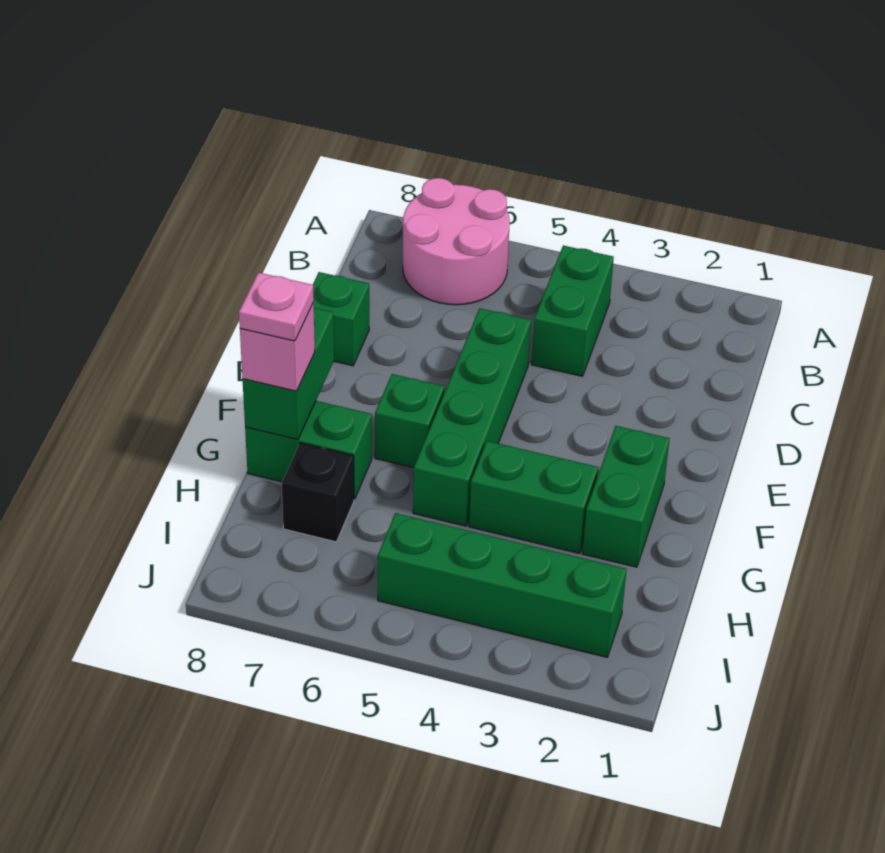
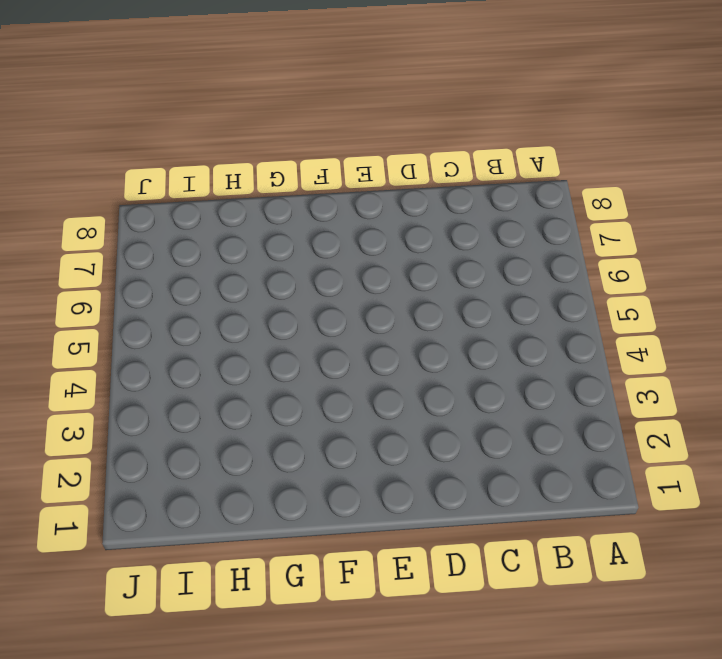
none -> pink 2x2 round brick [403,178,510,305]
none -> green 1x2 brick [532,245,614,376]
none -> green 1x4 brick [413,308,531,526]

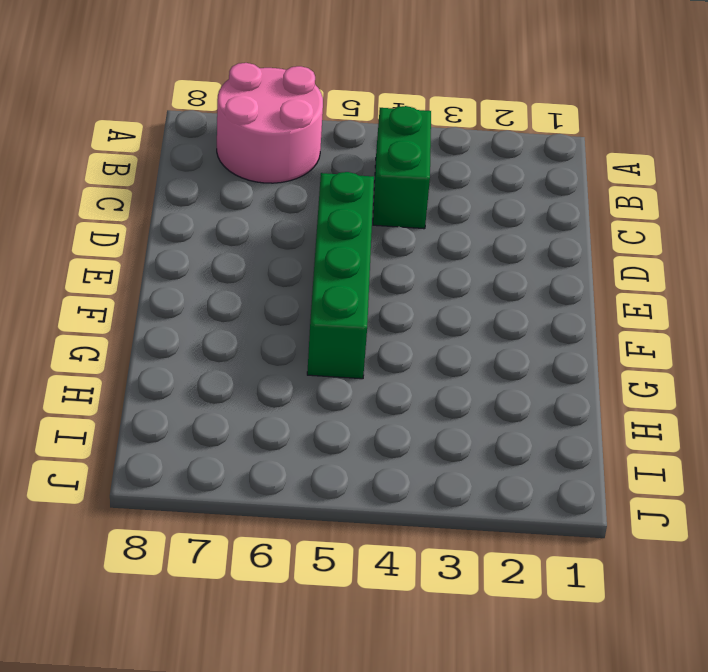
none -> green 1x1 brick [313,272,369,366]
none -> green 1x2 brick [583,426,670,567]
none -> green 1x1 brick [375,374,444,468]

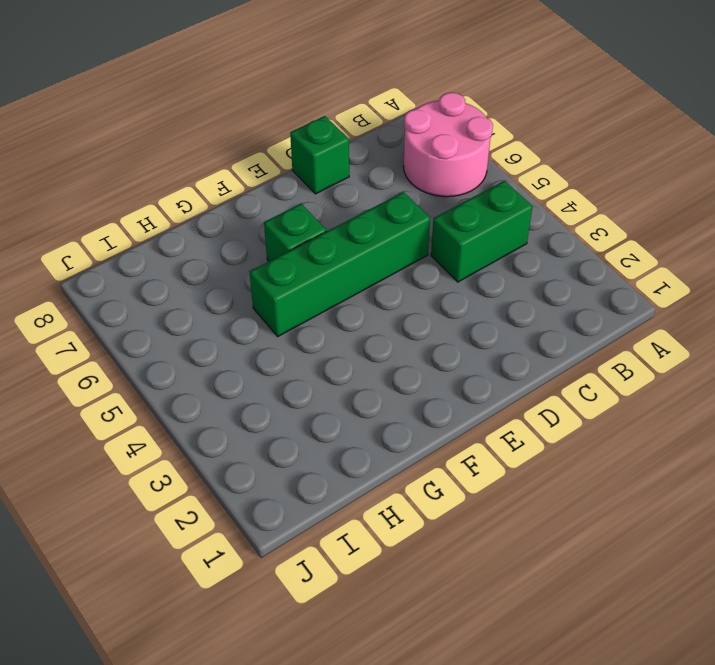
none -> green 1x2 brick [583,426,670,567]
none -> green 1x2 brick [469,441,598,553]
none -> green 1x2 brick [245,401,372,499]

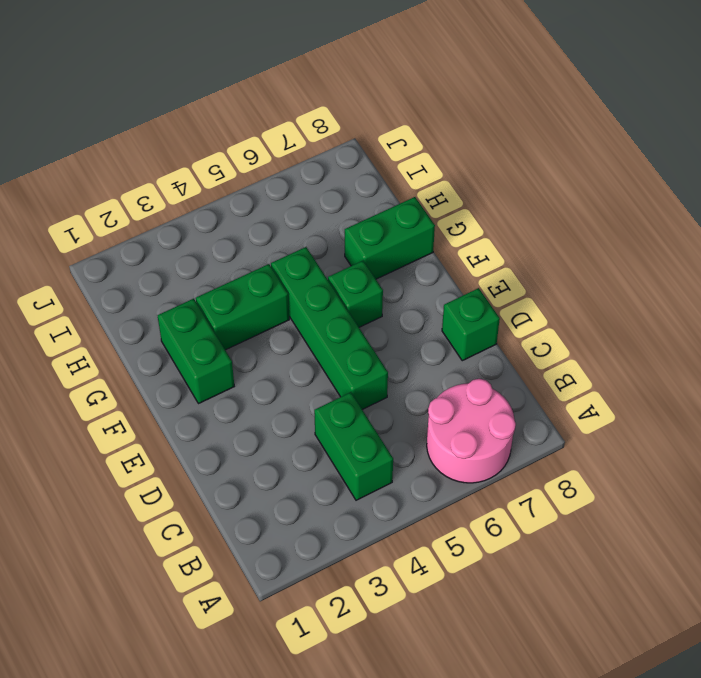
none -> black 1x1 brick [282,443,354,542]
none -> green 1x4 brick [378,513,627,657]
none -> green 1x2 brick [243,308,334,440]

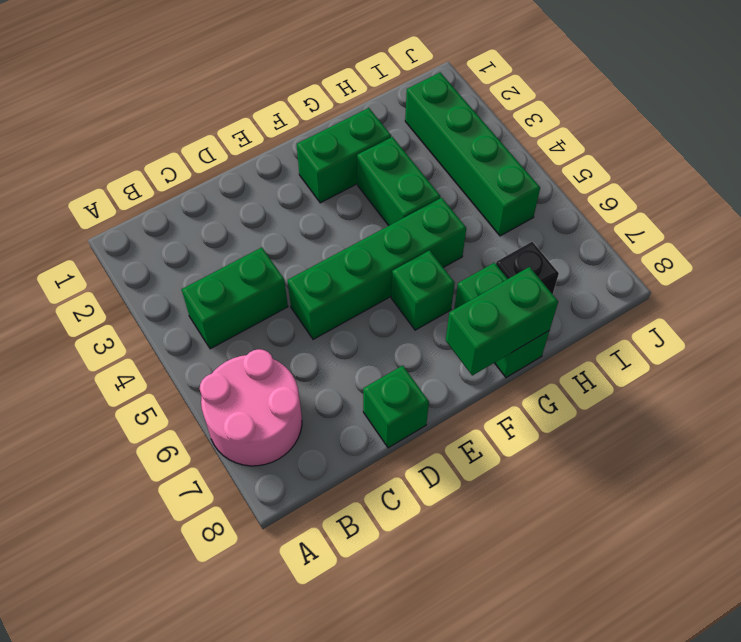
none -> pink 1x1 brick [240,303,315,391]
none -> pink 1x1 plate [239,273,314,341]

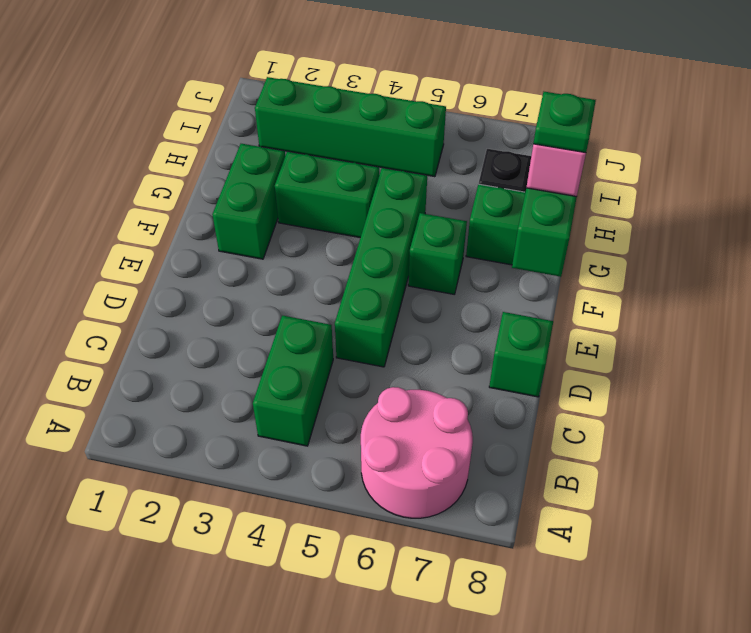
green 1x1 plate [533,92,596,153] -> pink 1x1 plate [239,273,314,341]

